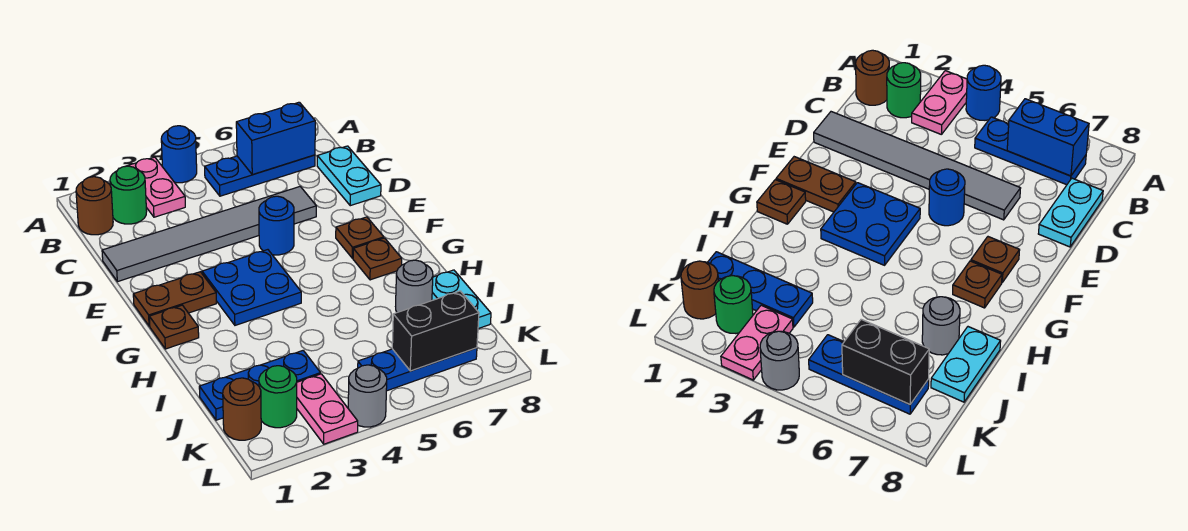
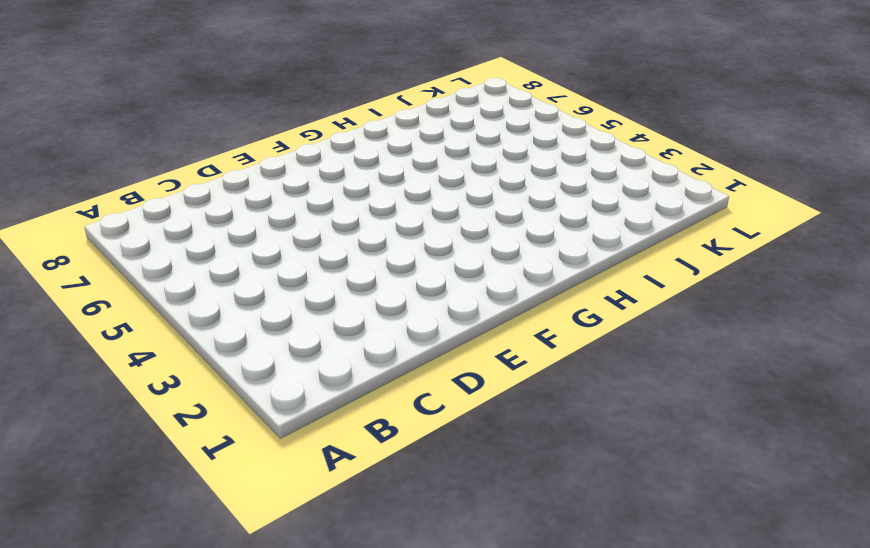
none -> pink 1x2 plate [128,157,185,217]
none -> blue 1x1 round brick [161,126,197,183]
none -> brown 1x1 round brick [76,177,113,235]

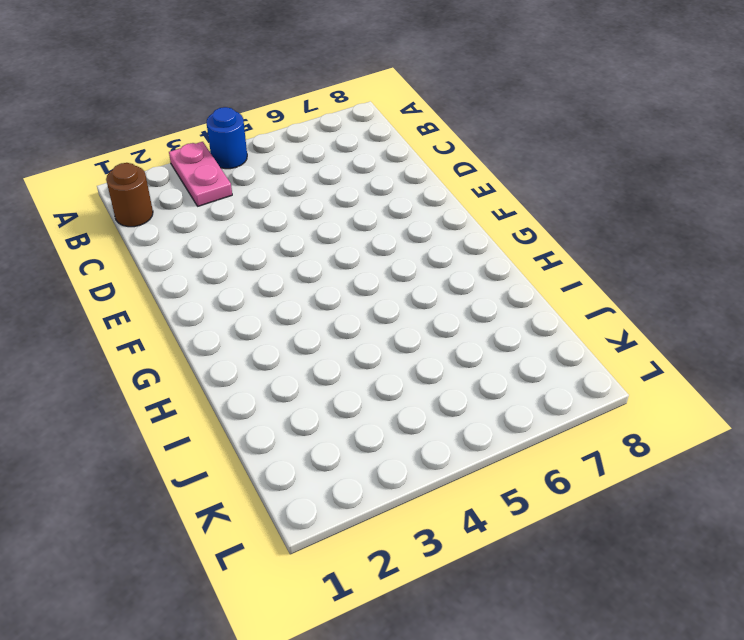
none -> green 1x1 round brick [110,166,147,224]
none -> blue 1x3 plate [205,155,315,196]
none -> cyan 1x2 plate [317,146,381,206]

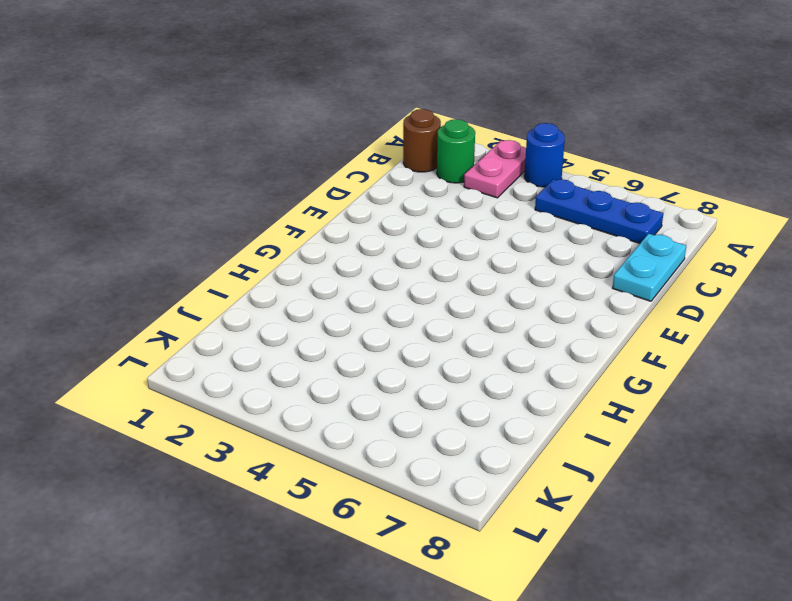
none -> grey 1x6 tile [102,187,316,282]
none -> blue 1x1 round brick [259,196,294,255]
none -> brown 1x2 plate [133,272,216,326]

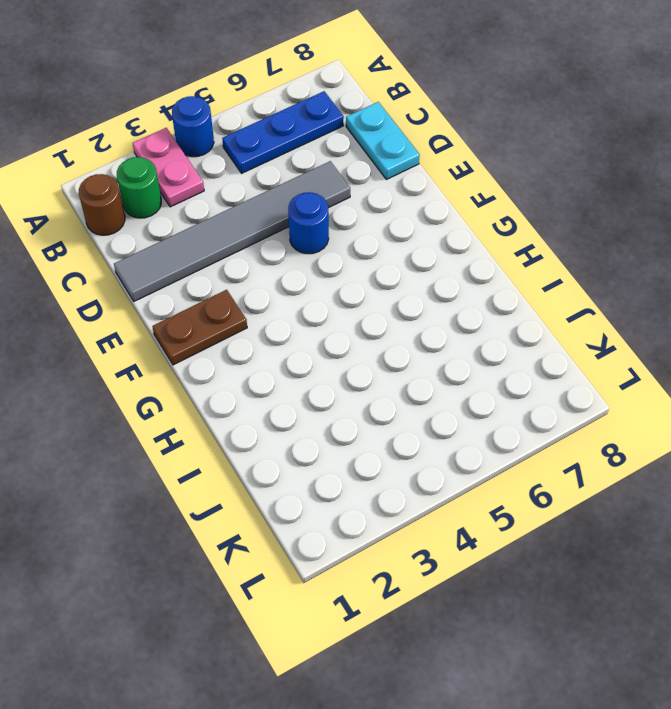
none -> blue 2x2 plate [202,250,301,325]
none -> brown 1x1 plate [336,217,384,258]
none -> brown 1x1 plate [149,305,199,349]

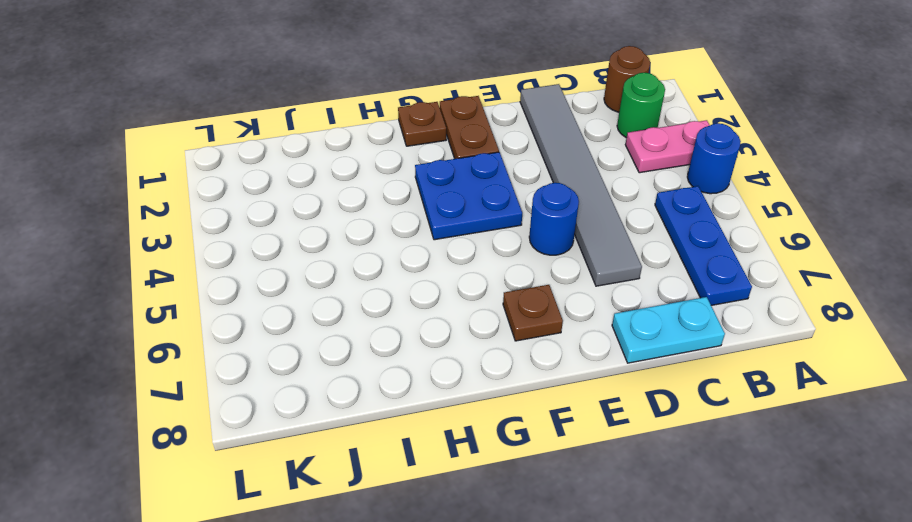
none -> brown 1x1 plate [353,238,402,280]
none -> grey 1x1 round brick [396,260,433,312]
none -> cyan 1x2 plate [432,270,491,329]

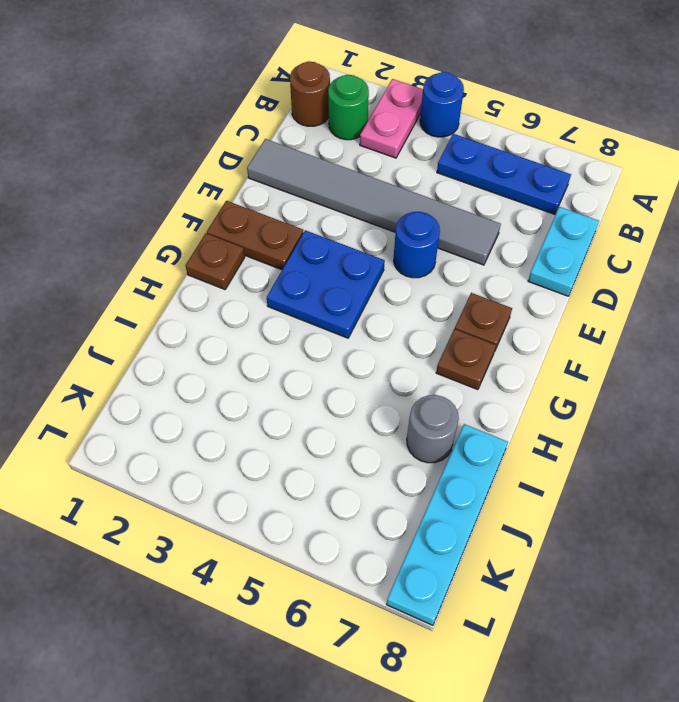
cyan 1x4 plate [386,424,508,625] -> cyan 1x2 plate [432,270,491,329]
none -> blue 1x3 plate [199,351,321,420]
none -> brown 1x1 round brick [223,378,261,440]
none -> green 1x1 round brick [259,366,297,428]

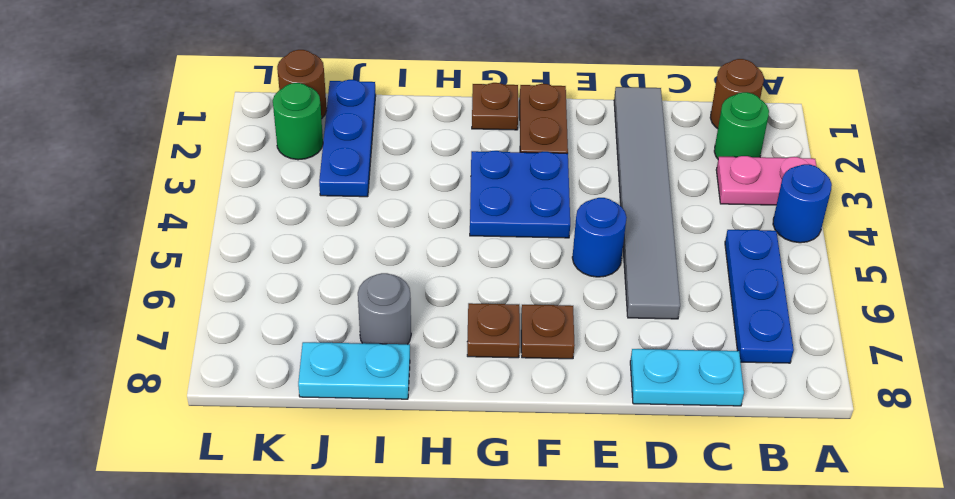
none -> pink 1x2 plate [297,374,358,444]
none -> blue 1x3 plate [358,348,477,391]
none -> grey 1x1 round brick [348,365,387,427]

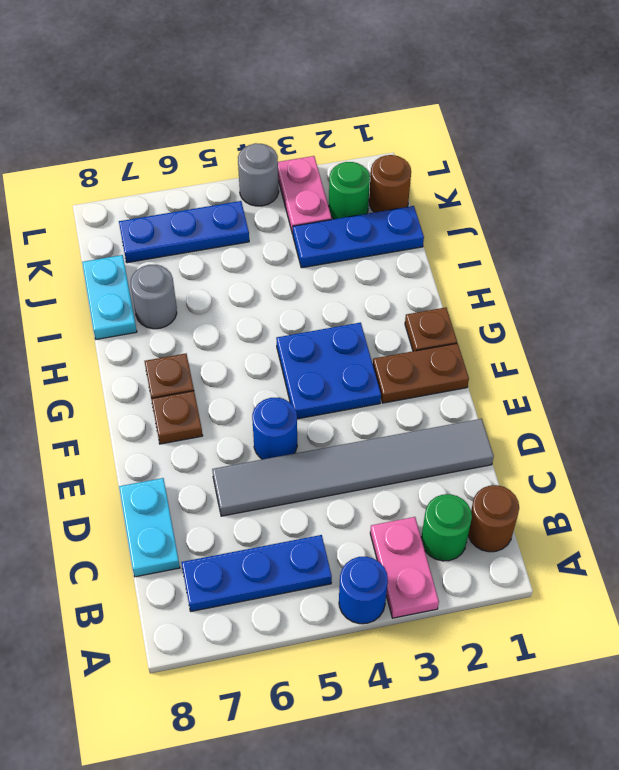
none -> blue 1x2 brick [236,102,315,175]
none -> black 1x2 brick [392,291,479,371]

